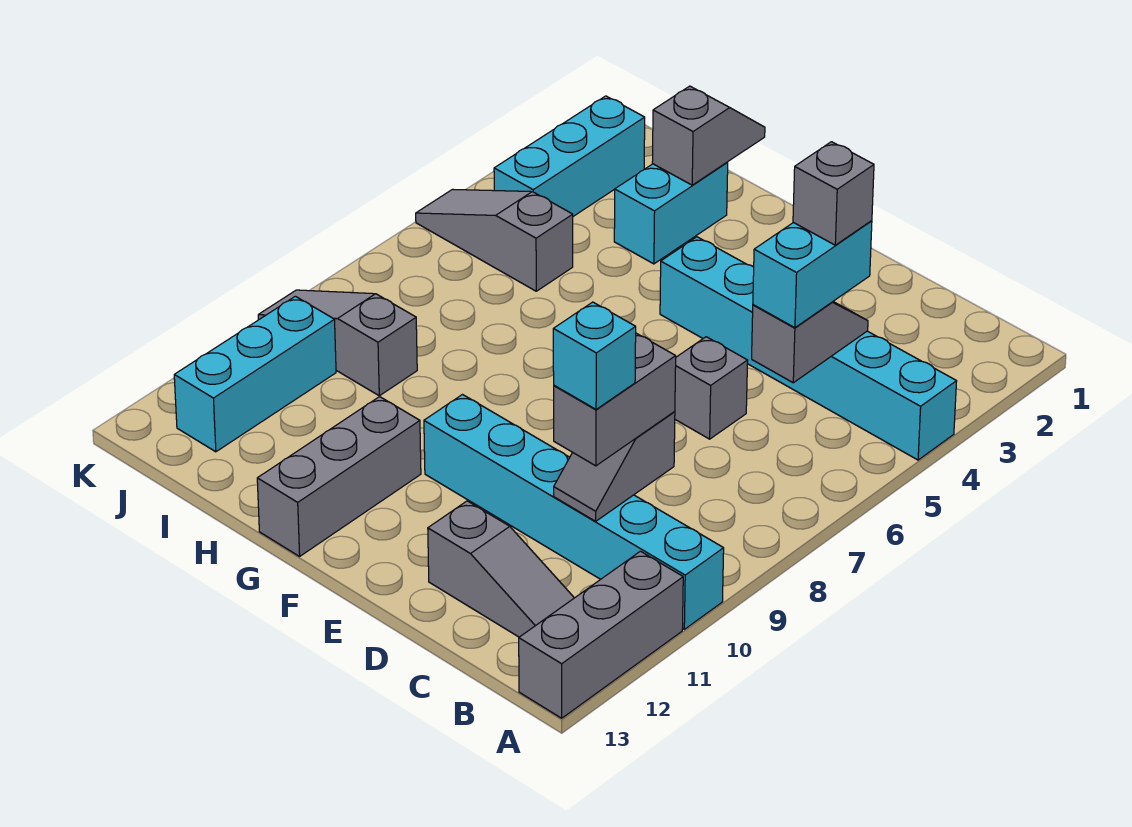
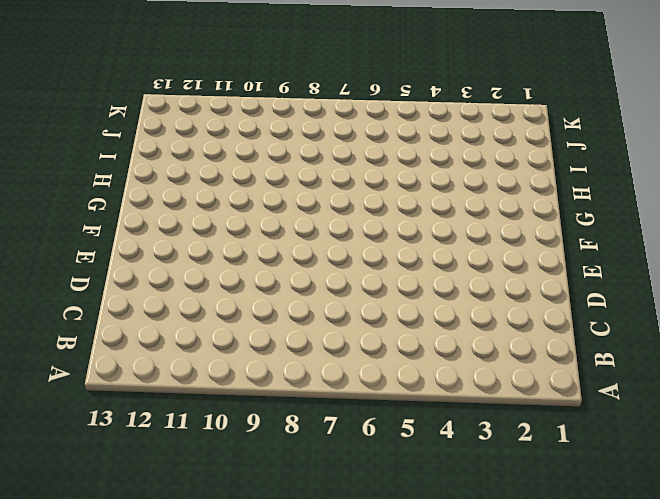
none -> cyan 1x6 brick [660,237,957,460]
none -> cyan 1x6 brick [424,395,724,629]
none -> grey 1x3 brick [519,551,683,718]

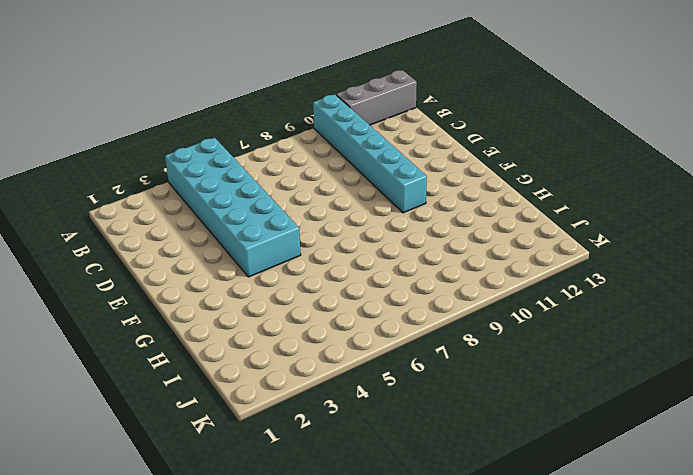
cyan 2x6 brick [165,138,301,277] -> cyan 1x6 brick [660,237,957,460]
none -> grey 1x3 slope [428,501,574,637]
none -> grey 1x1 brick [675,337,748,439]
none -> grey 1x3 brick [257,397,421,556]

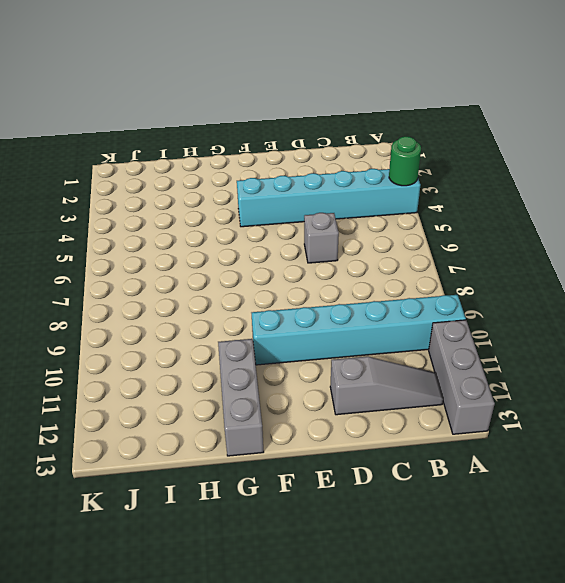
green 1x1 round brick [389,136,421,186] -> none
none -> cyan 1x2 brick [614,162,728,264]
none -> grey 1x3 slope [416,189,573,291]
none -> grey 1x3 slope [258,290,417,396]

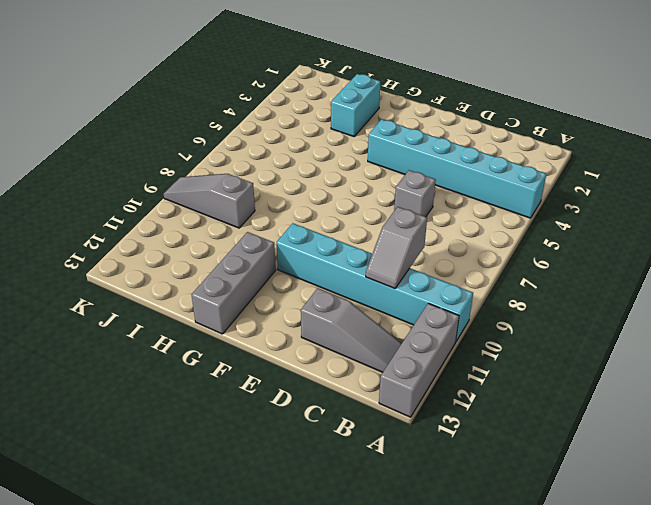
none -> grey 1x3 slope [416,189,573,291]
none -> cyan 1x3 brick [494,96,645,216]
none -> cyan 1x3 brick [174,296,336,452]

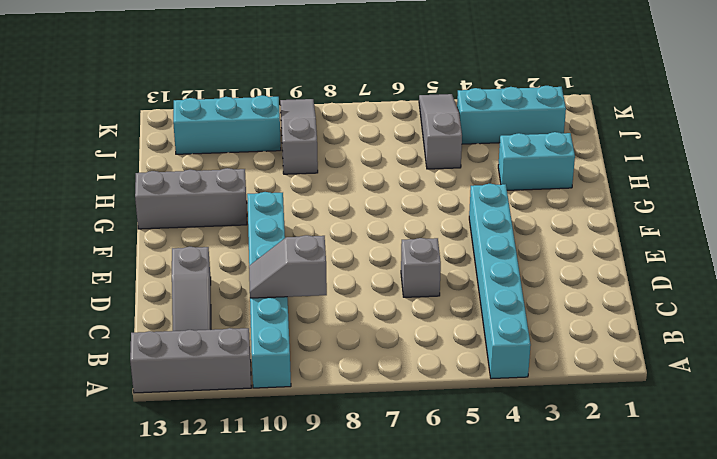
none -> grey 1x2 slope [752,302,868,383]
none -> grey 1x2 slope [652,86,765,185]
none -> cyan 1x2 brick [753,221,872,328]

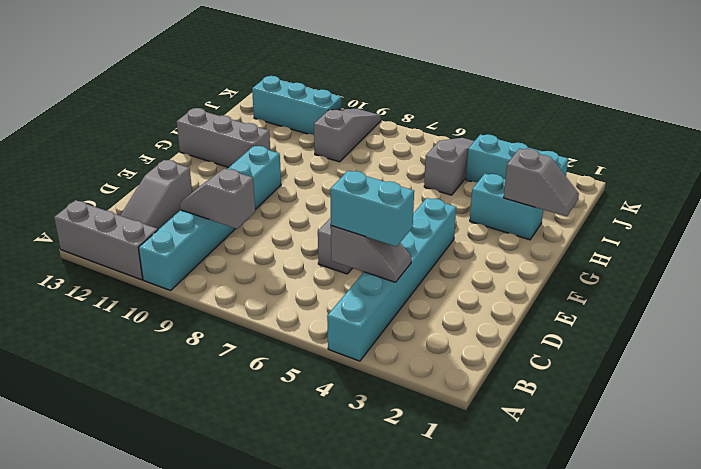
none -> grey 1x2 brick [554,333,676,466]
none -> grey 1x1 brick [793,142,874,245]
none -> cyan 1x1 brick [553,302,636,409]

